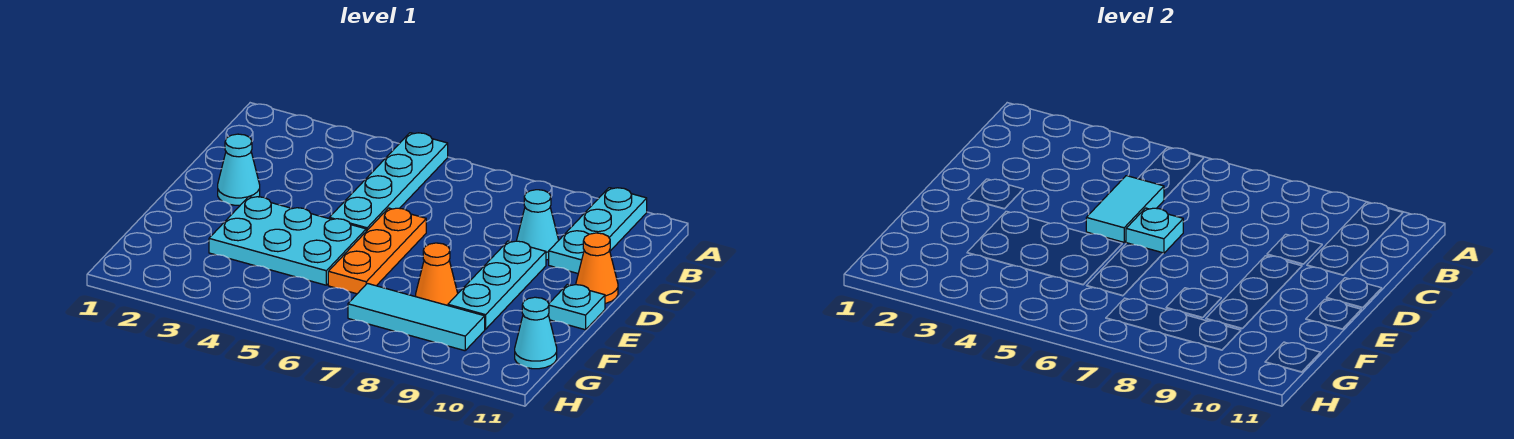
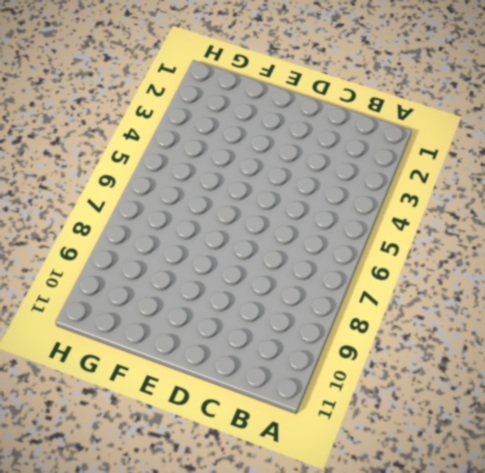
none -> cyan 1x4 plate [329,133,448,231]
none -> cyan 1x3 plate [549,188,647,273]
none -> cyan 1x1 cone [517,190,559,260]

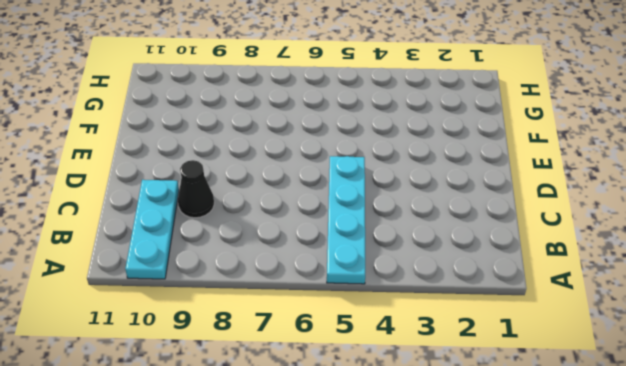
black 1x1 cone [178,160,214,218] -> cyan 1x1 cone [517,190,559,260]
none -> cyan 1x1 cone [218,134,260,205]
none -> orange 1x3 plate [328,208,426,294]
none -> cyan 1x3 plate [448,241,546,329]

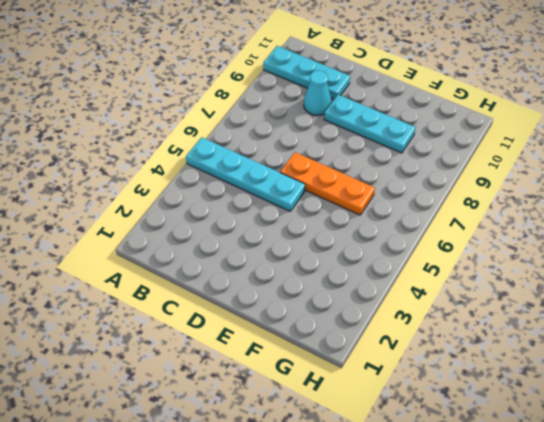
none -> cyan 1x1 cone [218,134,260,205]
none -> orange 1x1 cone [576,233,618,303]
none -> cyan 2x3 plate [209,197,366,285]

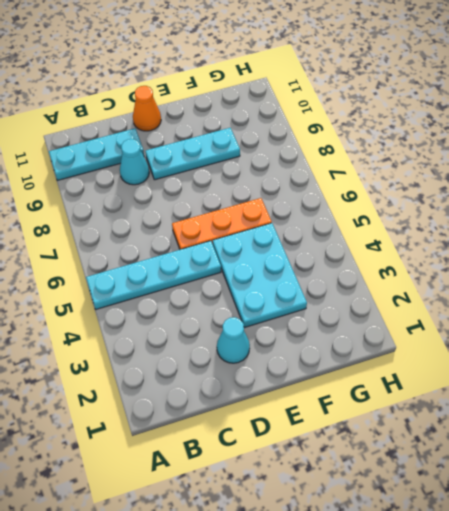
none -> cyan 1x1 plate [548,284,605,330]
none -> orange 1x1 cone [416,243,458,305]
none -> cyan 1x3 tile [348,283,485,351]

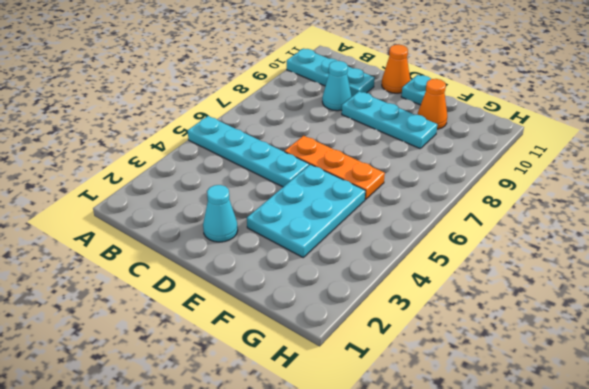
orange 1x1 cone [418,79,447,129] -> orange 1x1 cone moved to [416,243,458,305]
none -> cyan 1x3 tile [348,283,485,351]
none -> cyan 1x1 cone [515,297,557,369]
none -> cyan 1x2 tile [1086,176,1164,242]

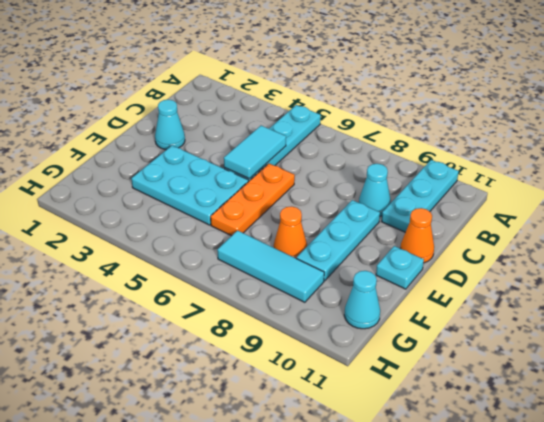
none -> cyan 1x1 plate [1126,208,1183,253]

